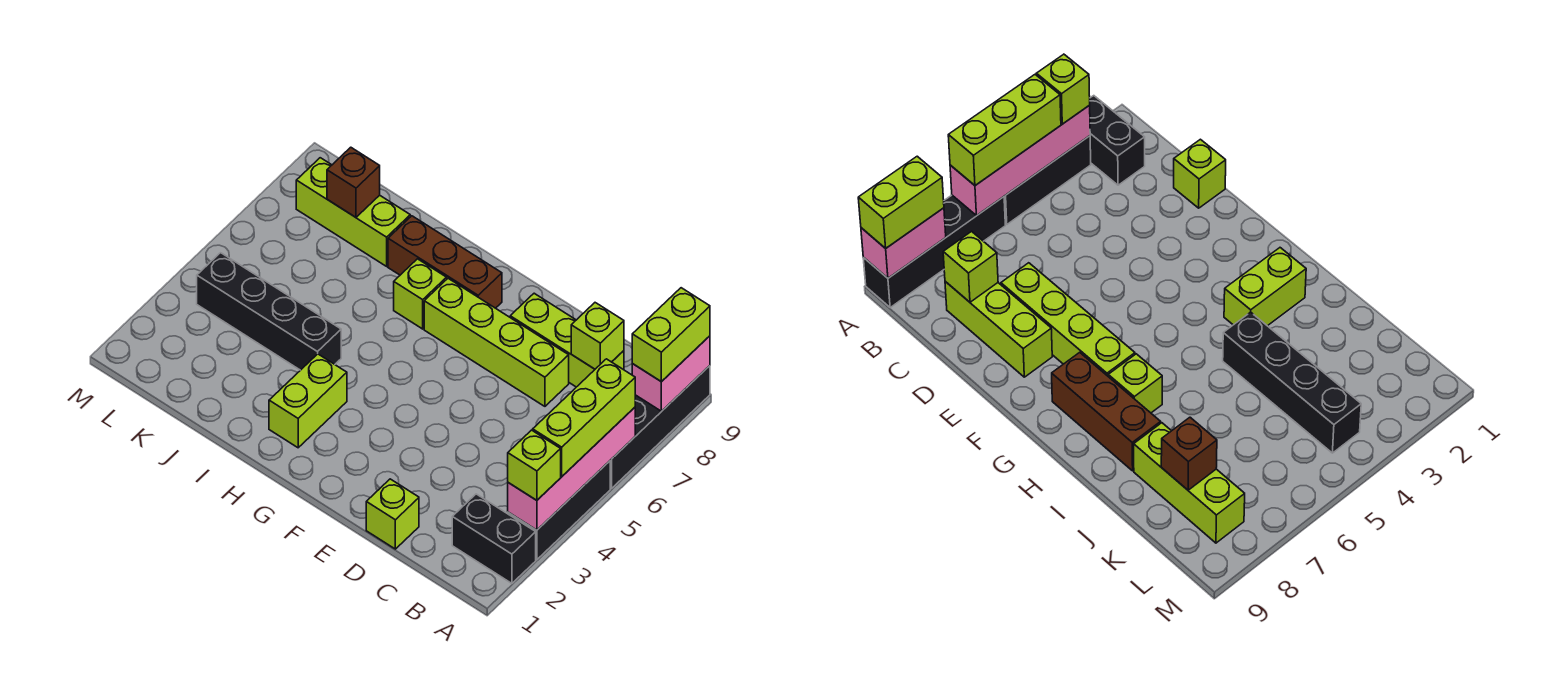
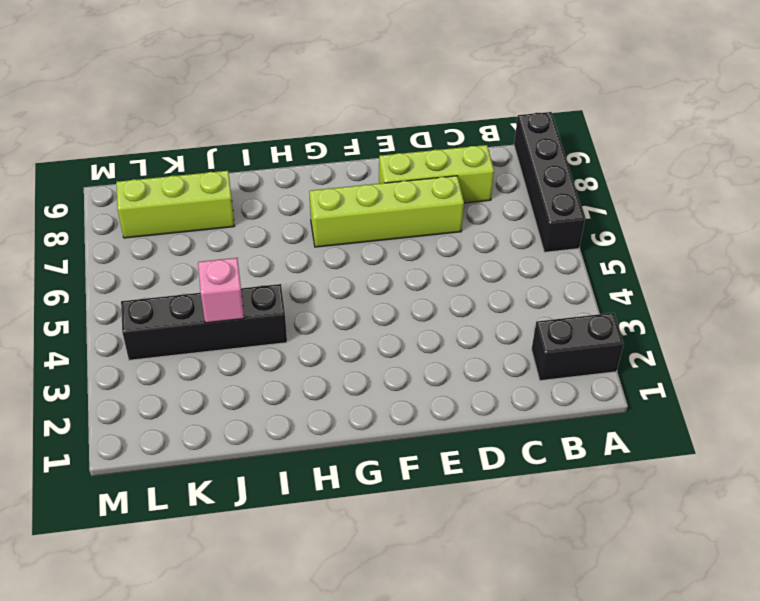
pink 1x1 brick [198,258,244,323] -> none
none -> black 1x3 brick [508,461,610,560]
none -> lime 1x1 brick [366,479,419,549]
none -> brown 1x3 brick [388,216,502,308]

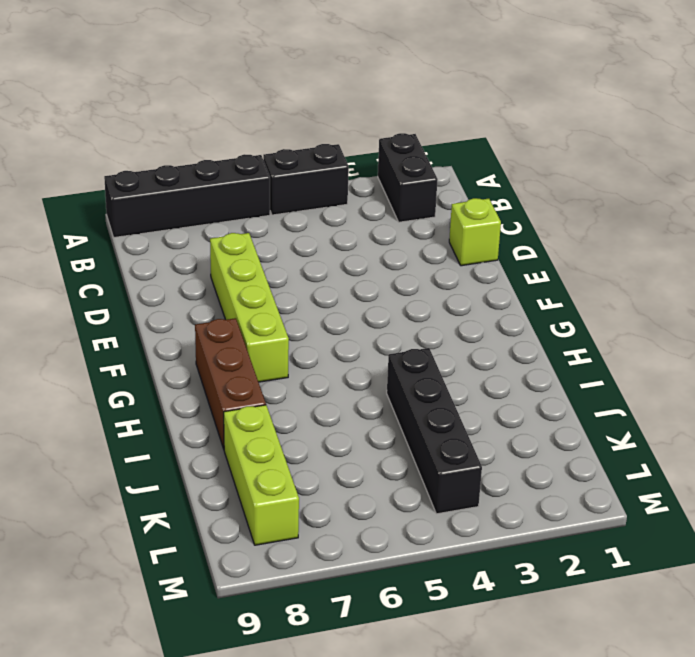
black 1x2 brick [263,144,349,215] -> black 1x3 brick [508,461,610,560]
none -> lime 1x3 brick [510,293,624,387]
none -> lime 1x2 brick [269,354,347,448]
none -> lime 1x1 brick [394,259,447,329]

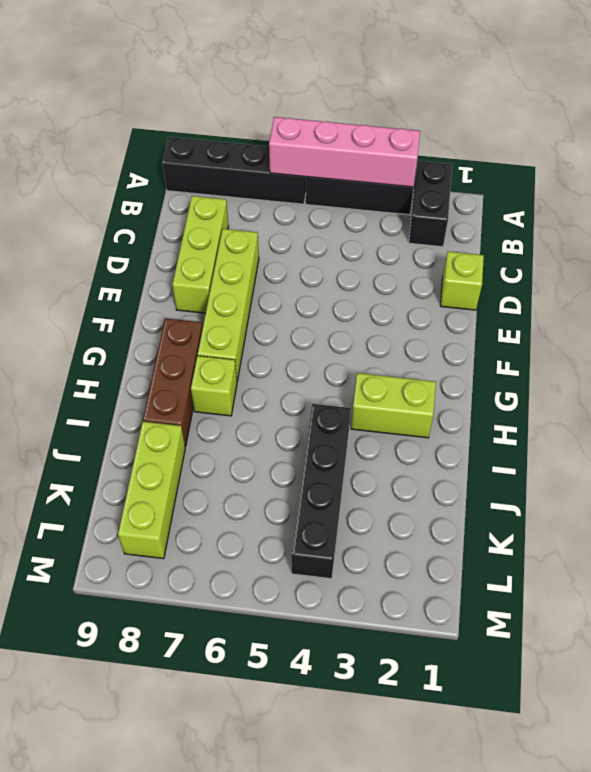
none -> pink 1x2 brick [632,336,710,411]
none -> lime 1x1 brick [571,303,624,369]
none -> brown 1x1 brick [327,147,380,217]

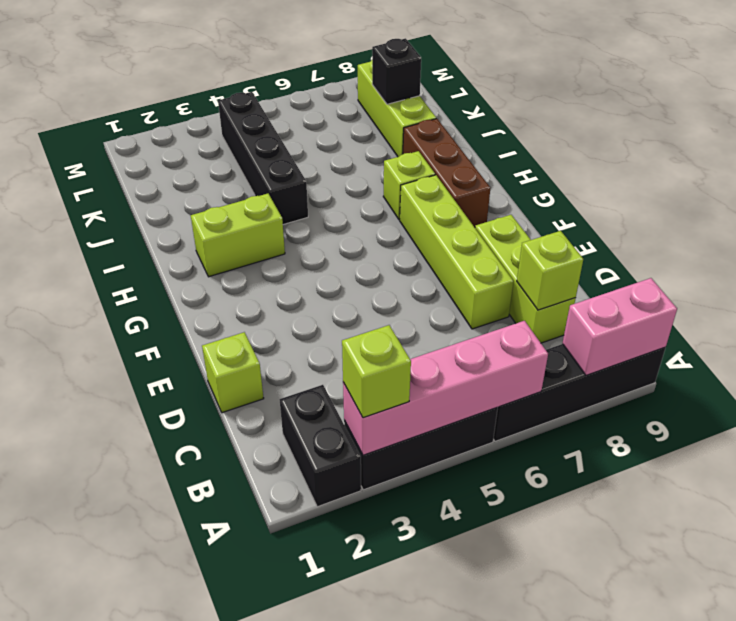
black 1x1 brick [372,38,421,104] -> brown 1x1 brick [327,147,380,217]
none -> lime 1x3 brick [533,359,635,476]
none -> lime 1x2 brick [632,288,710,382]

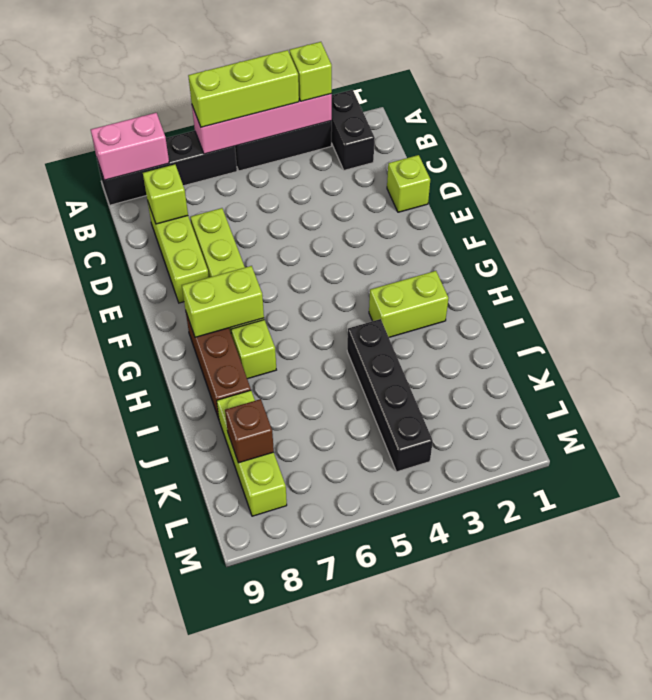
lime 1x2 brick [182,266,264,337] -> lime 1x2 brick moved to [632,288,710,382]

